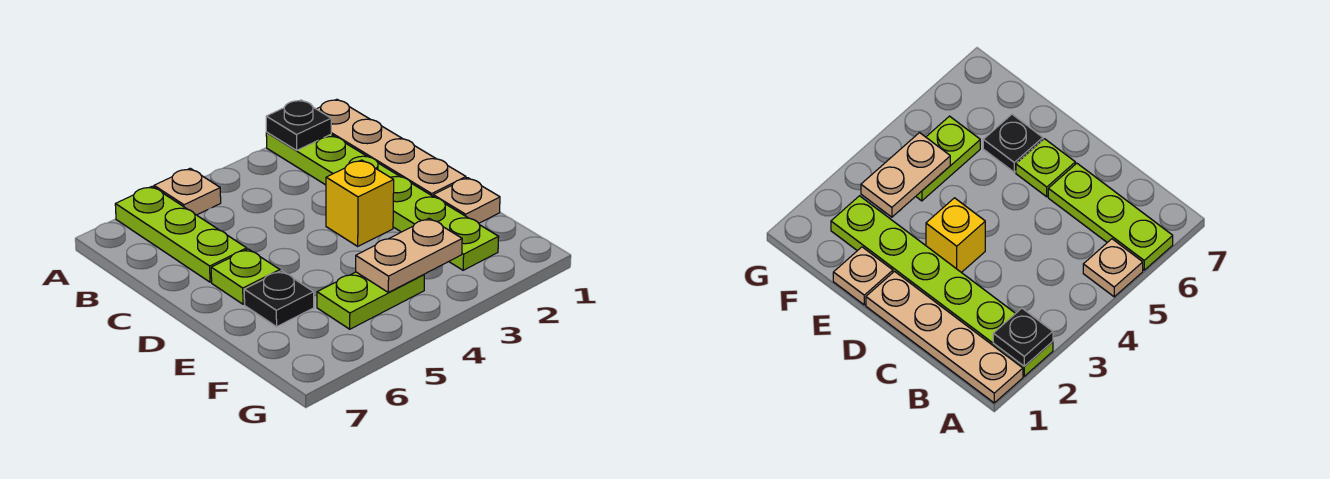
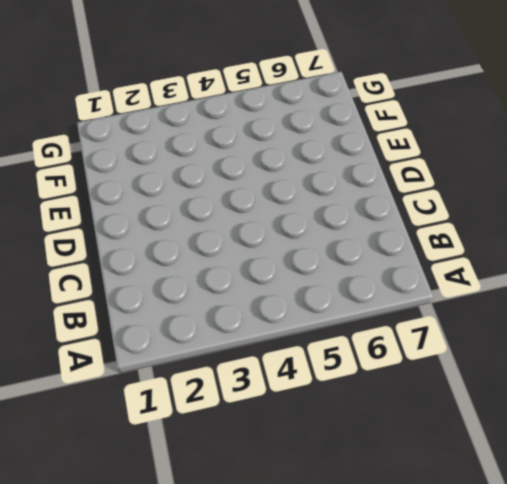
none -> tan 1x4 plate [317,99,466,196]
none -> lime 1x6 plate [266,133,499,270]

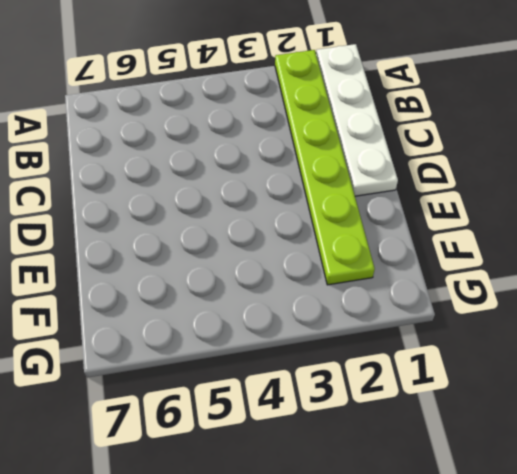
white 1x4 plate [316,44,398,196] -> tan 1x4 plate [317,99,466,196]
none -> tan 1x1 plate [154,168,221,215]
none -> lime 1x3 plate [115,186,247,282]

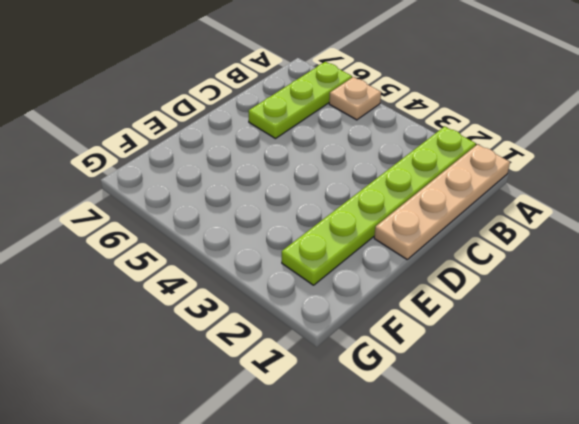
none -> yellow 1x1 brick [326,160,394,246]
none -> lime 1x1 plate [211,249,280,304]

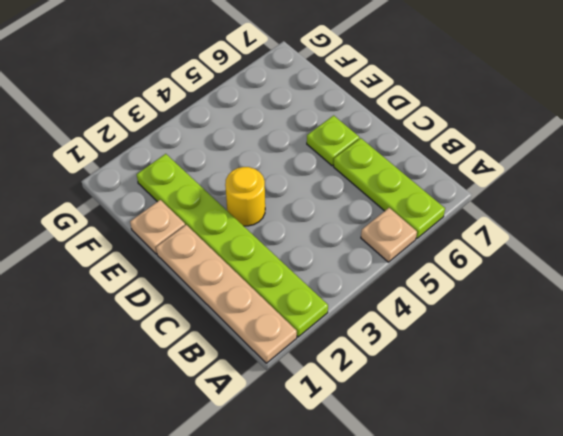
yellow 1x1 round brick [225,167,265,226] -> yellow 1x1 brick [326,160,394,246]
none -> black 1x1 plate [244,271,314,327]
none -> lime 1x2 plate [317,272,424,329]

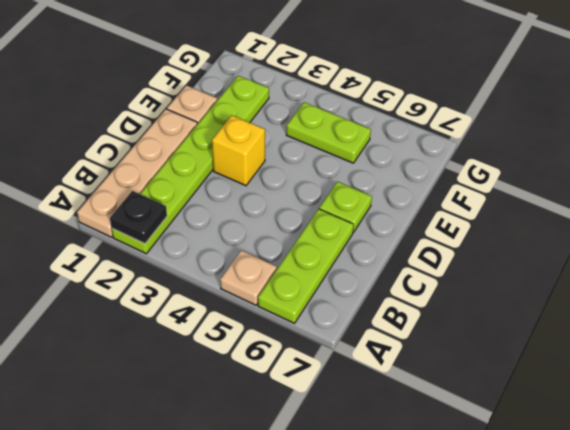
none -> black 1x1 plate [244,271,314,327]
none -> tan 1x2 plate [356,218,462,292]

